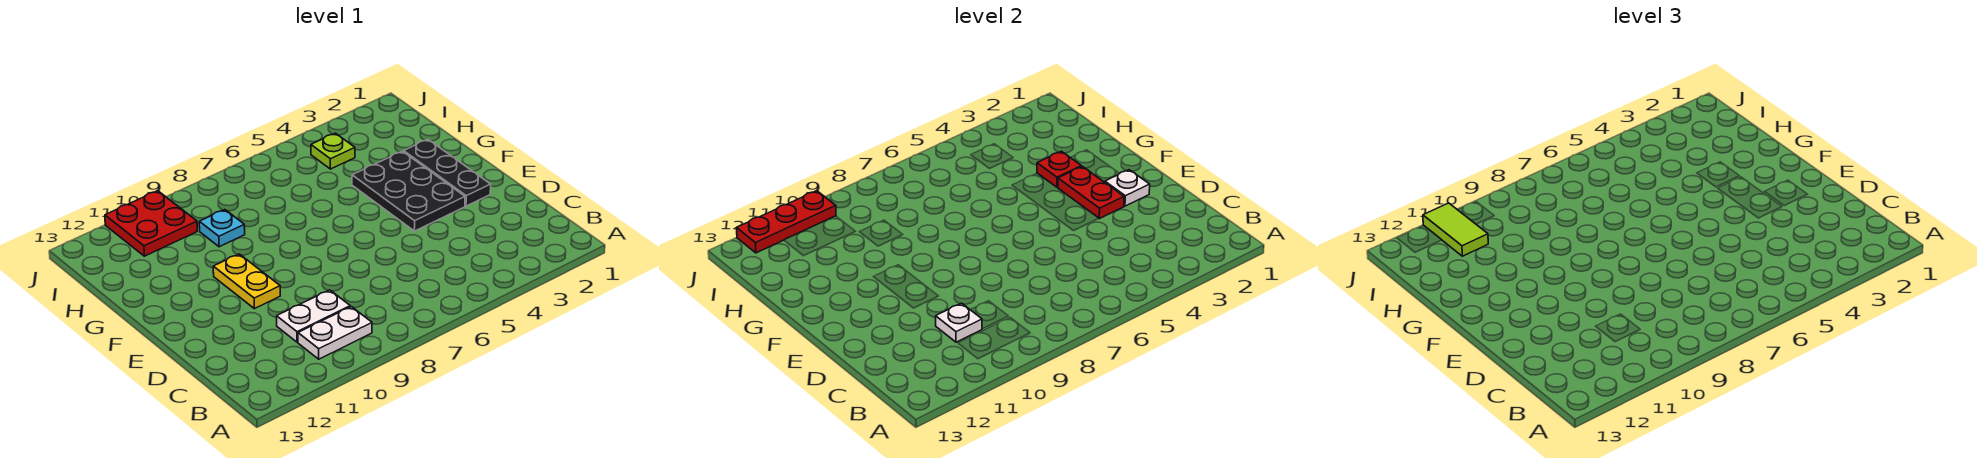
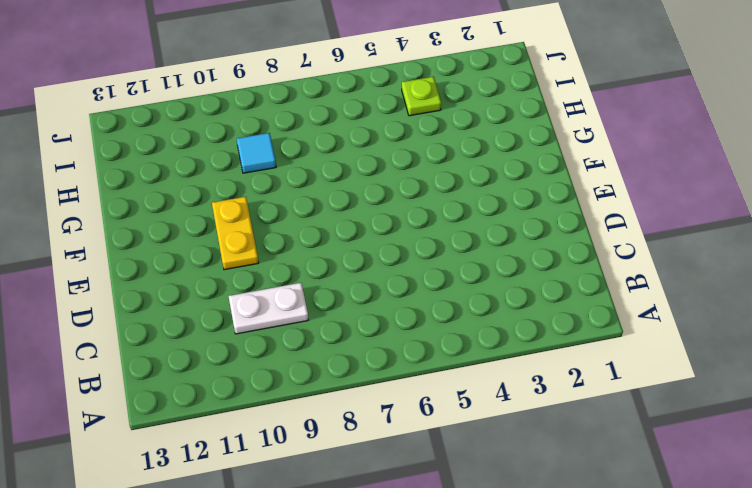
cyan 1x1 tile [237,133,276,173] -> cyan 1x1 plate [199,210,245,247]
none -> white 1x2 plate [298,307,372,359]
none -> black 1x3 plate [404,139,491,206]
none -> black 2x3 plate [352,151,465,231]

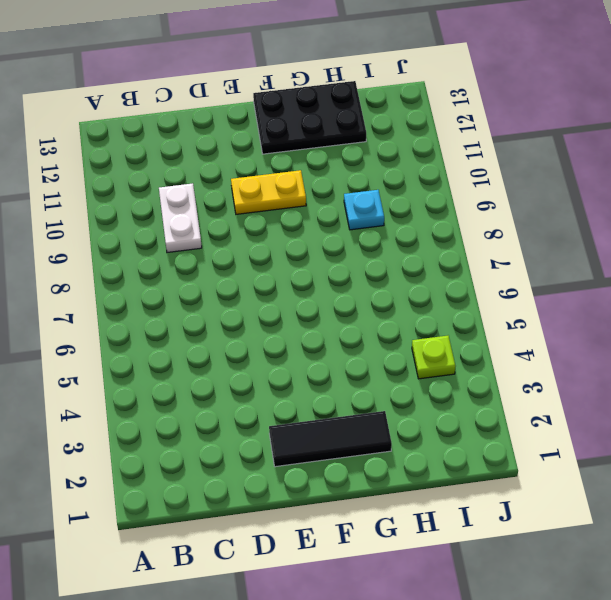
black 1x3 tile [269,411,392,467] -> black 1x3 plate [404,139,491,206]
black 2x3 plate [253,81,366,154] -> black 2x3 plate moved to [352,151,465,231]
none -> white 1x2 plate [298,307,372,359]
none -> red 2x2 plate [105,191,197,256]
none -> white 1x1 plate [936,303,982,342]

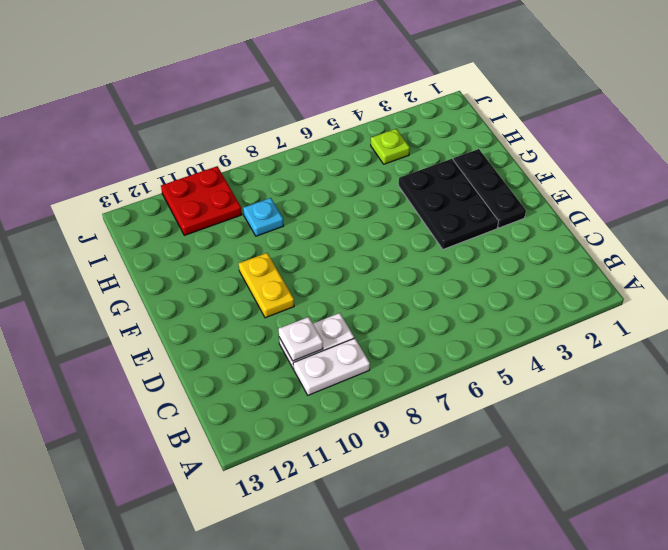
none -> white 1x1 plate [1105,170,1150,206]
none -> red 1x2 plate [1058,166,1124,219]
none -> red 1x1 plate [1037,151,1081,187]

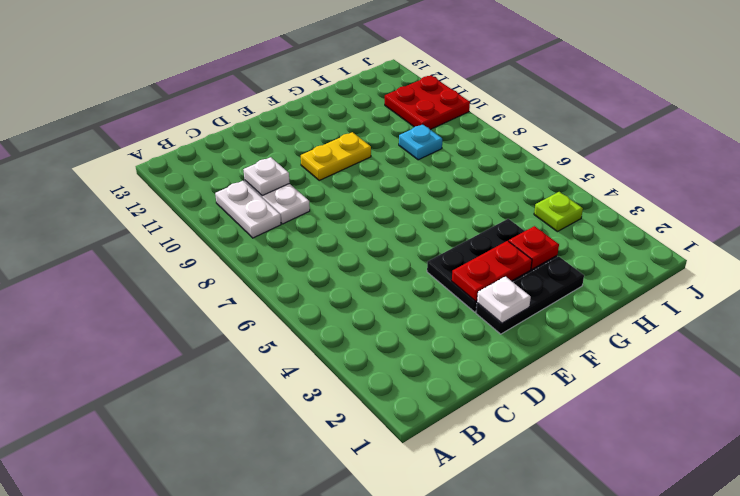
none -> red 1x3 plate [737,191,836,253]
none -> lime 1x2 tile [1423,203,1488,256]

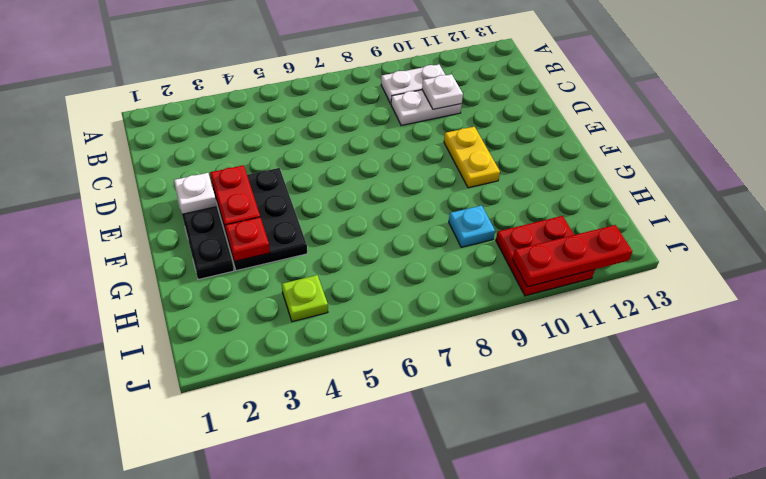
none -> lime 1x2 tile [1423,203,1488,256]

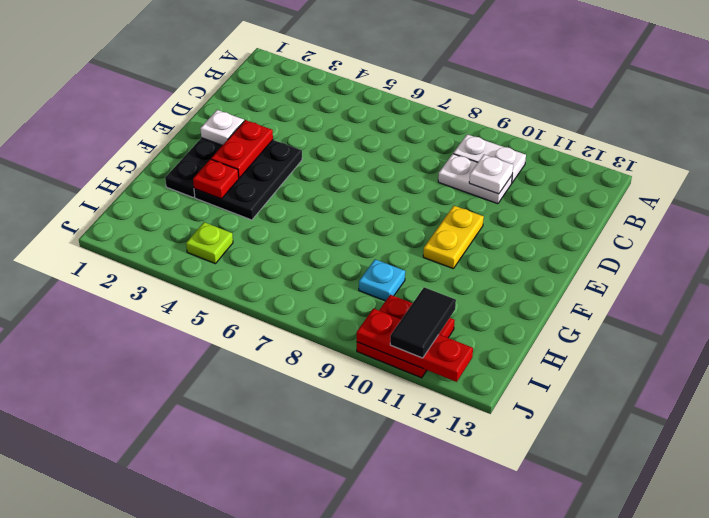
black 1x2 tile [390,287,456,358] -> lime 1x2 tile [1423,203,1488,256]

